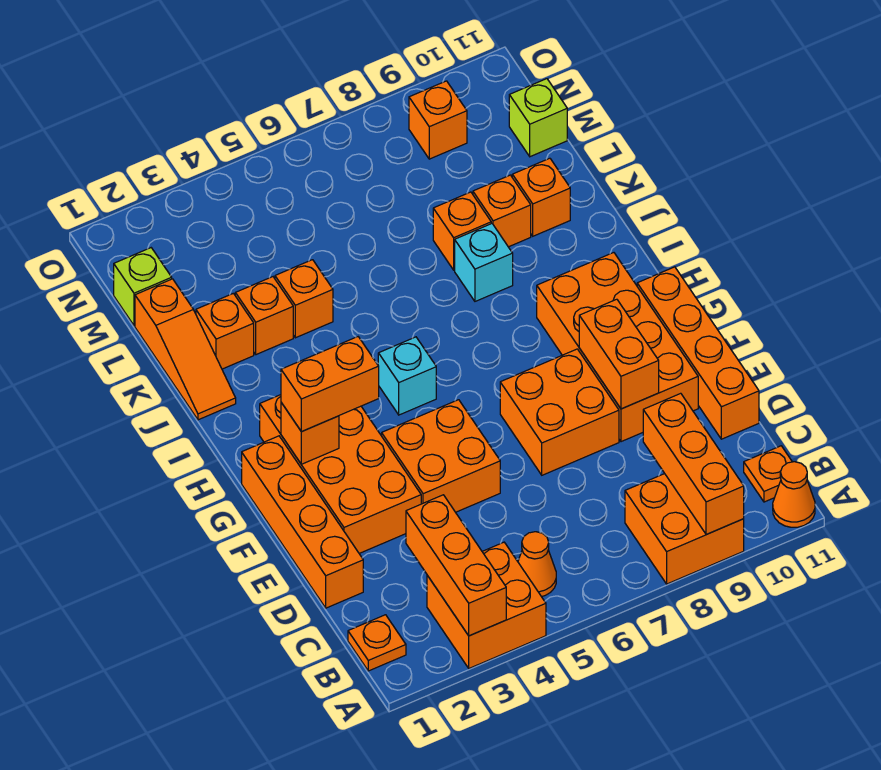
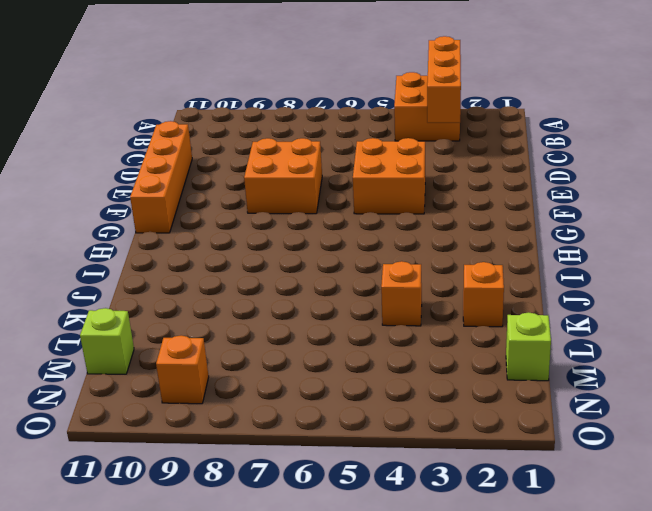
none -> orange 2x2 brick [625,474,744,584]
none -> orange 1x1 cone [773,462,815,527]
none -> orange 1x1 plate [348,615,406,671]

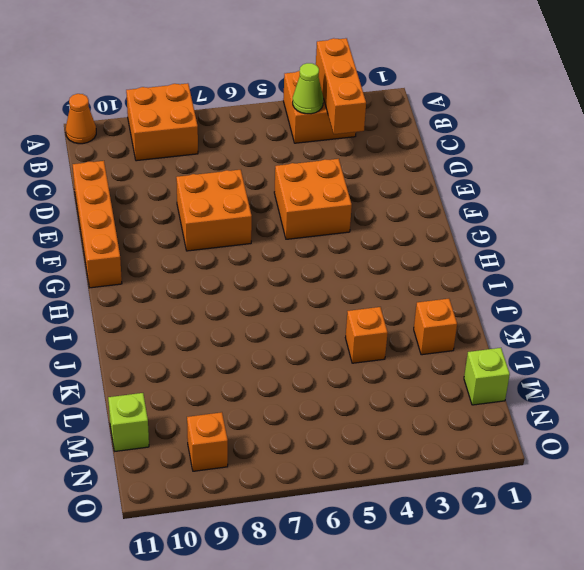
lime 1x1 cone [293,63,323,114] -> none
none -> orange 1x1 plate [348,615,406,671]
none -> orange 1x1 cone [518,532,556,597]
none -> orange 1x1 plate [744,446,792,502]

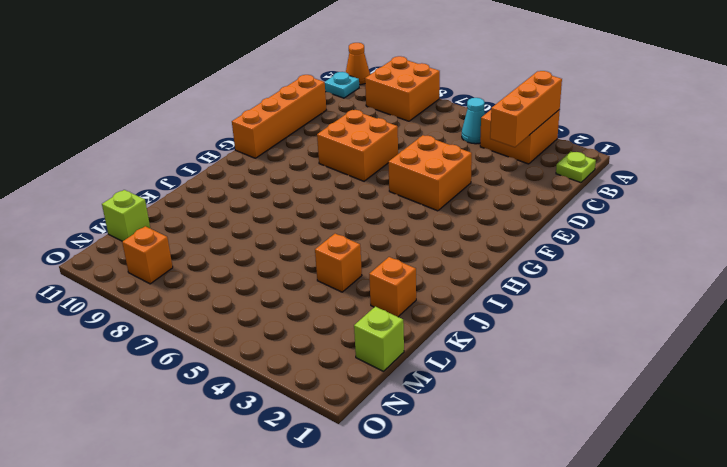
lime 1x1 plate [556,151,596,183] -> orange 1x1 plate [348,615,406,671]
cyan 1x1 cone [462,98,485,144] -> orange 1x1 cone [518,532,556,597]
cyan 1x1 plate [325,72,359,98] -> orange 1x1 plate [744,446,792,502]
none -> orange 1x4 brick [242,436,363,608]
none -> orange 2x4 brick [260,395,421,553]
none -> orange 2x4 brick [537,253,698,442]

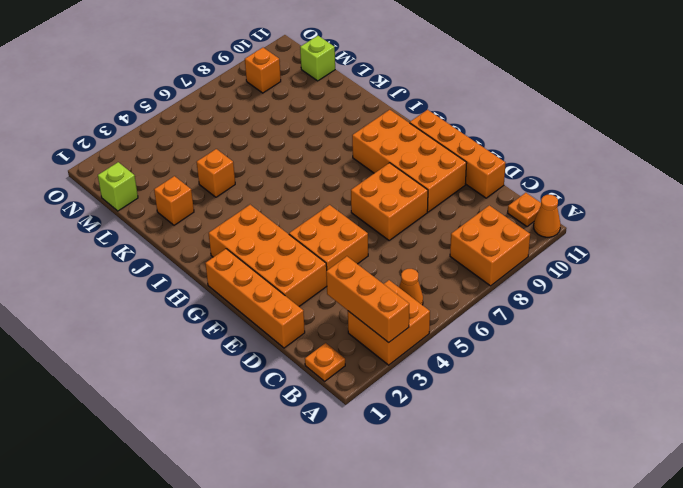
none -> cyan 1x1 brick [378,337,436,415]
none -> orange 1x3 slope [135,279,236,420]
none -> cyan 1x1 brick [455,223,513,301]

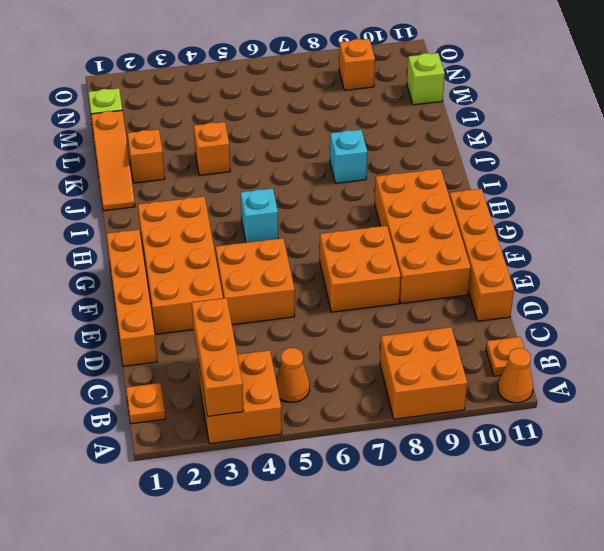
none -> orange 1x1 brick [235,277,293,355]
none -> orange 1x1 brick [433,192,491,270]
none -> orange 1x1 brick [473,175,531,247]

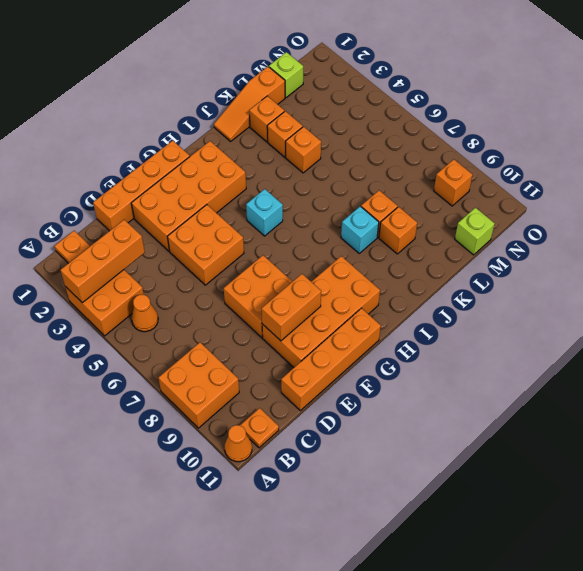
none -> orange 1x1 brick [512,158,570,236]
none -> orange 1x3 brick [643,393,744,535]
none -> orange 1x1 brick [281,403,339,464]

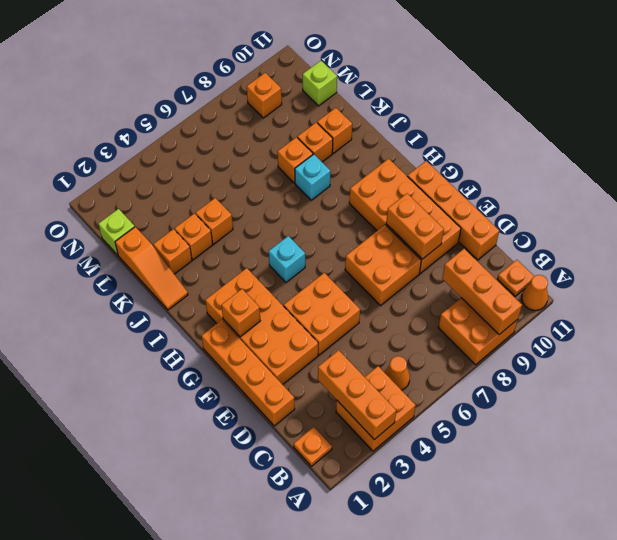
none -> orange 1x2 brick [281,337,379,432]

